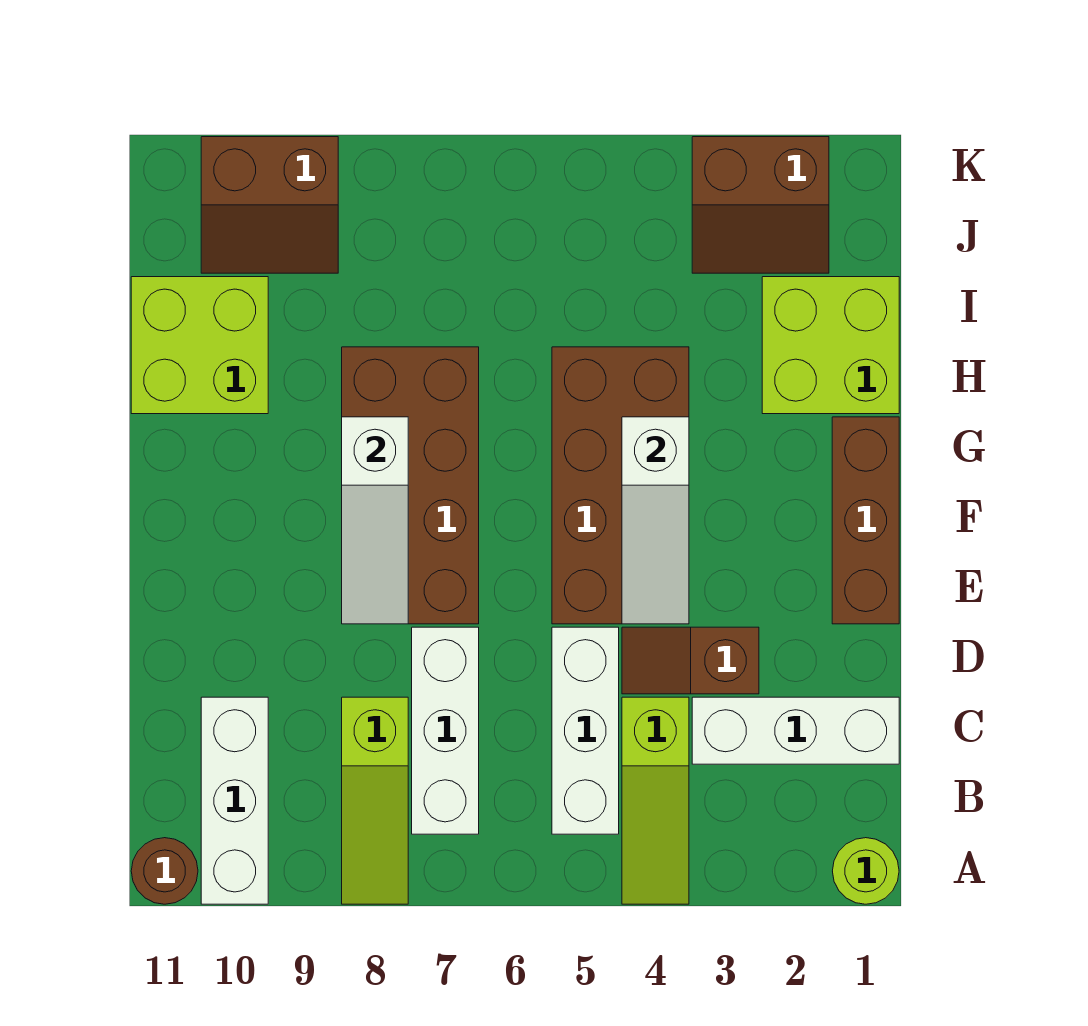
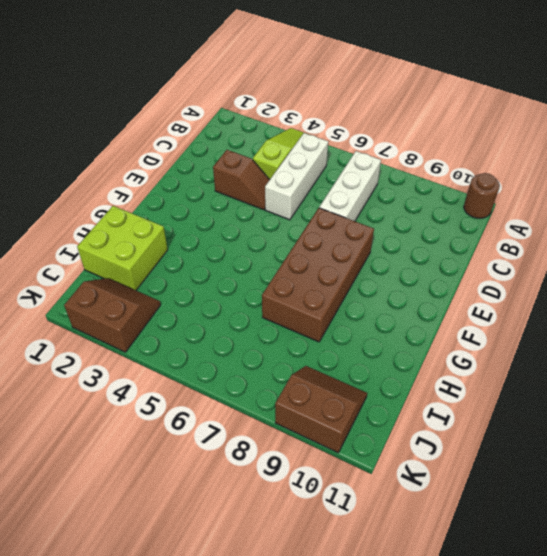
none -> lime 1x1 round brick [833,838,899,904]
none -> lime 1x3 slope [342,697,408,904]
none -> white 1x3 brick [201,697,268,904]

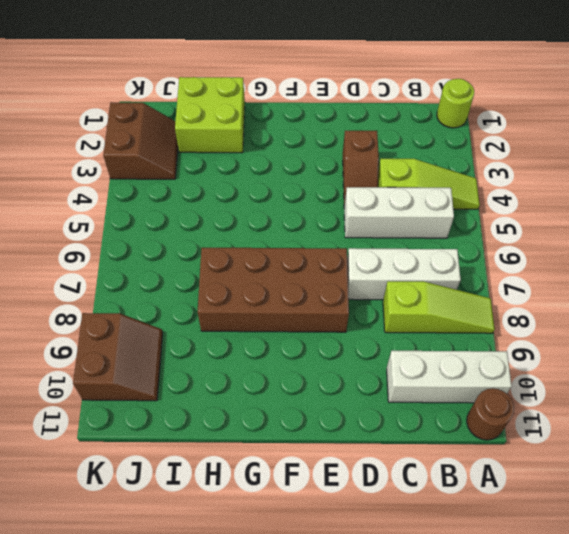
none -> white 1x3 brick [692,697,899,764]
none -> brown 1x3 brick [832,417,899,624]
none -> brown 2x4 brick [552,347,689,624]

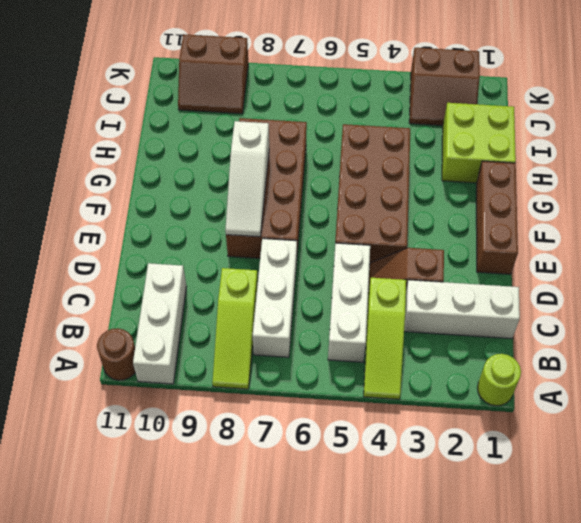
none -> lime 2x2 brick [131,277,268,414]
none -> white 1x3 slope [622,417,689,624]

